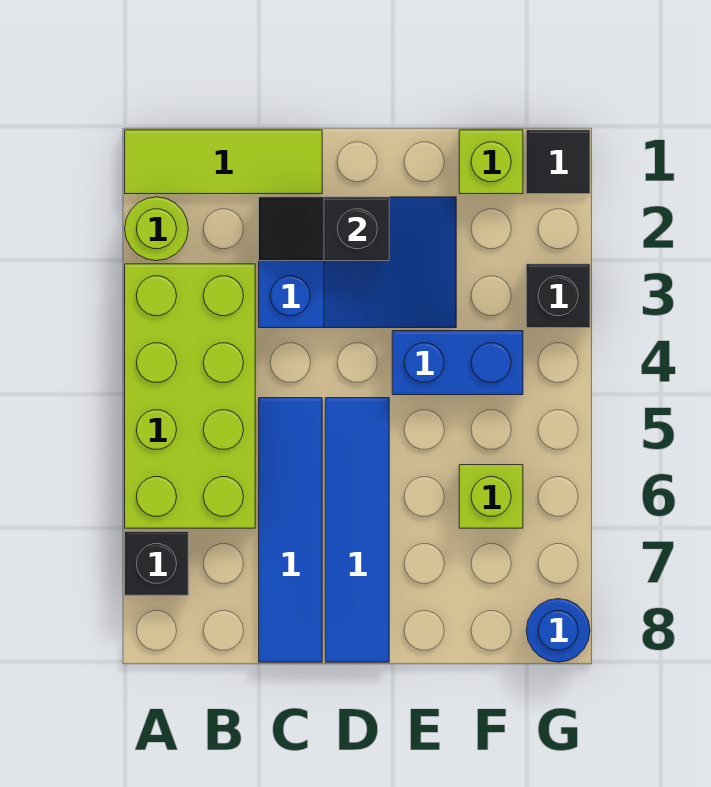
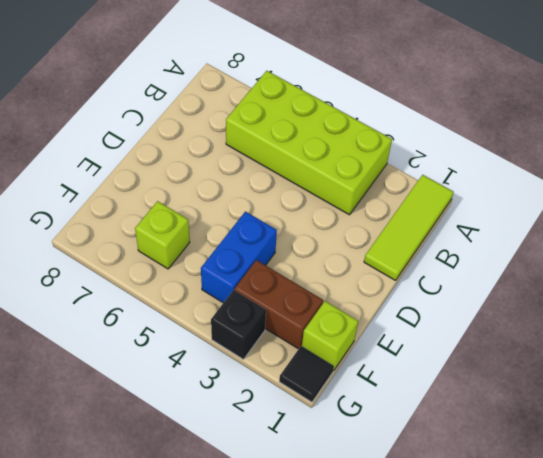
brown 1x2 brick [234,260,323,349] -> none
none -> lime 1x1 round brick [125,197,188,261]
none -> black 1x1 brick [125,532,188,595]
none -> blue 2x3 slope [259,197,456,328]

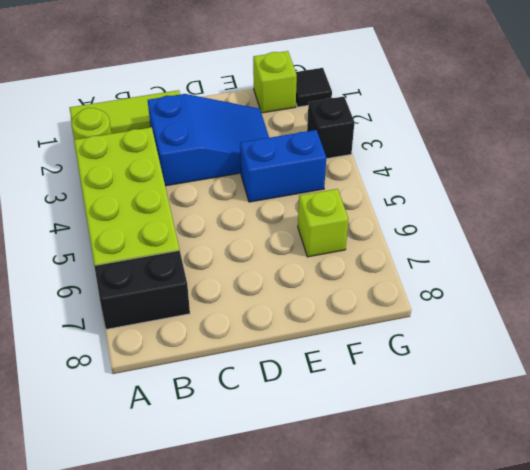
black 1x2 brick [94,251,190,329] -> black 1x1 brick [125,532,188,595]
none -> blue 1x4 tile [259,398,322,662]
none -> blue 1x4 tile [325,398,389,662]
none -> blue 1x1 round brick [526,599,590,662]

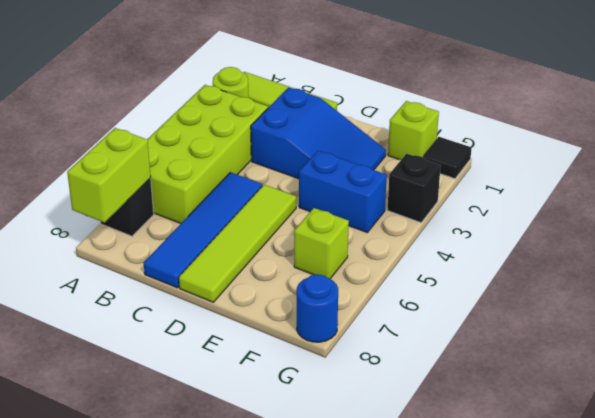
lime 1x2 brick [67,128,151,223] -> none
lime 1x4 tile [179,185,296,302] -> blue 1x4 tile [325,398,389,662]
none -> black 1x2 slope [259,197,389,261]

